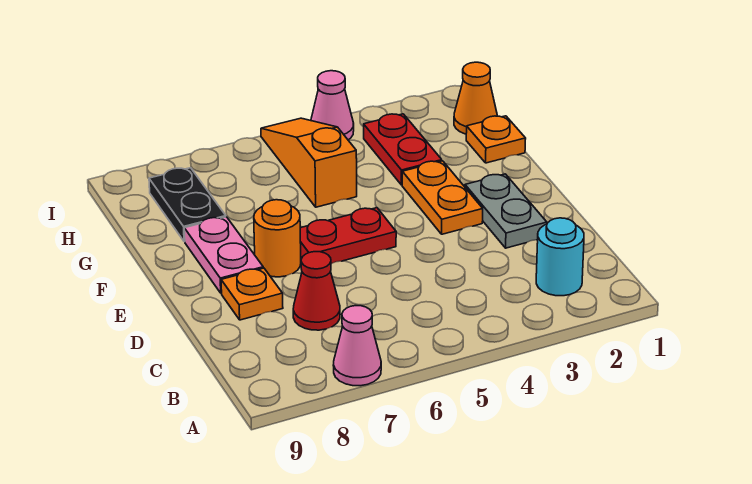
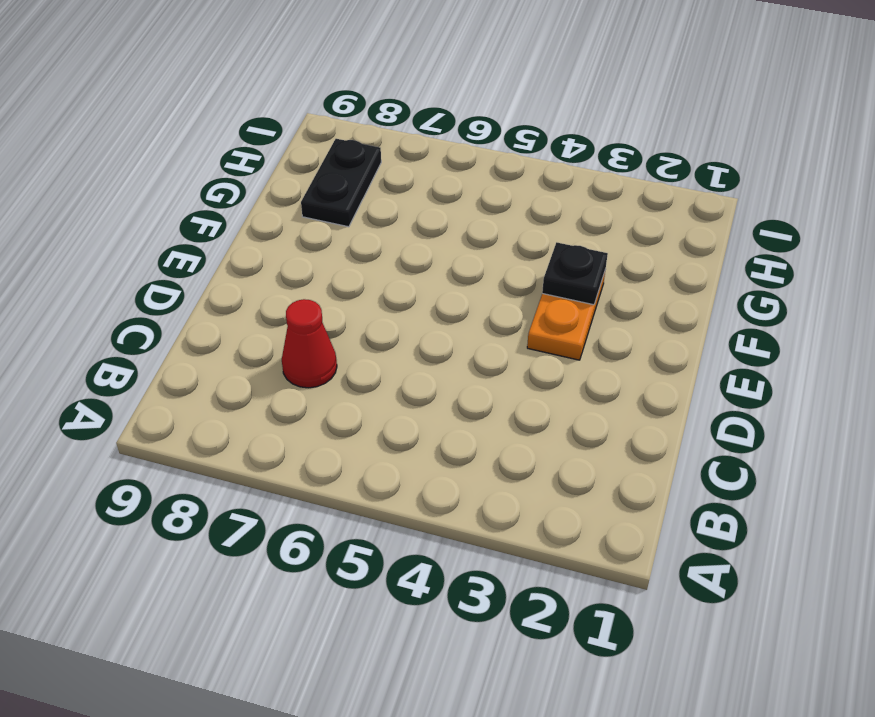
black 1x1 plate [542,242,608,305] -> none
none -> pink 1x1 cone [333,306,381,386]
none -> cyan 1x1 round brick [536,218,584,296]
none -> grey 1x2 plate [465,174,547,248]

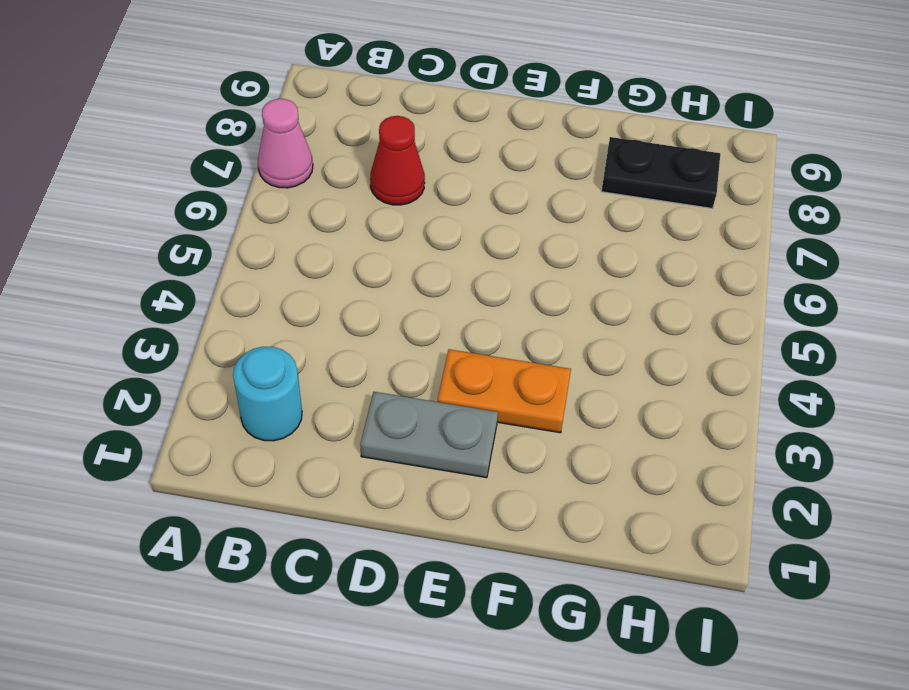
none -> orange 1x1 plate [221,268,283,320]
none -> red 1x2 plate [300,208,396,264]
none -> orange 1x1 round brick [254,200,301,277]

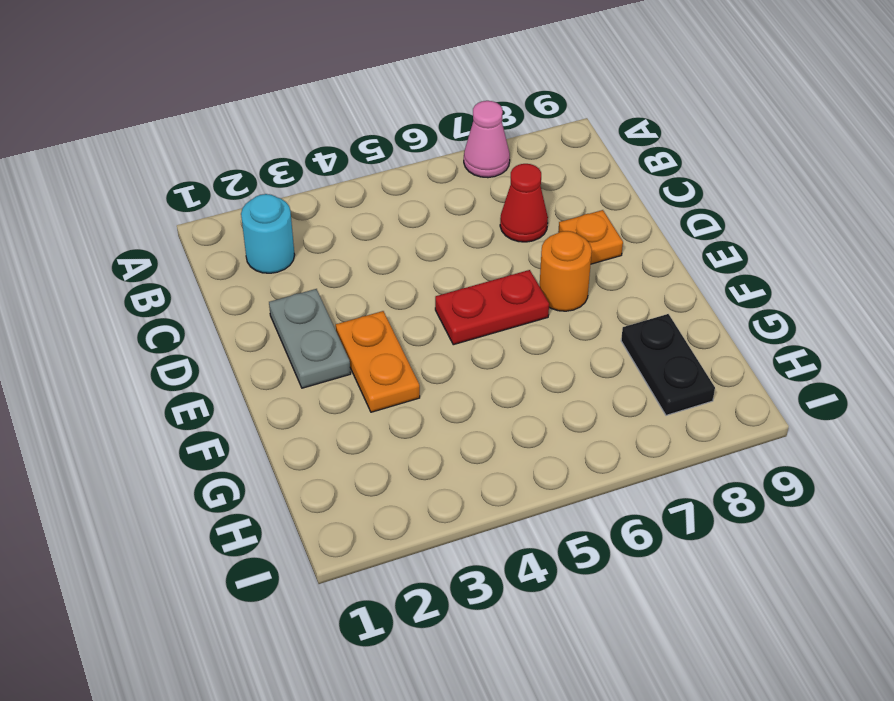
none -> pink 1x2 plate [184,217,263,293]
none -> orange 1x1 plate [466,116,526,163]
none -> red 1x2 plate [364,114,442,185]

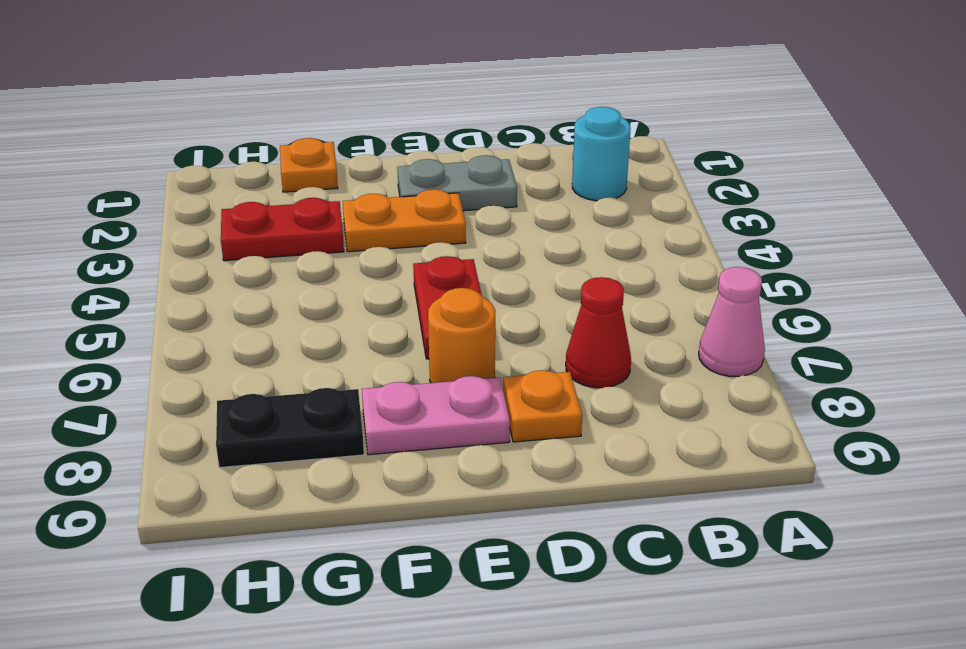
none -> orange 1x3 slope [261,118,357,207]
none -> orange 1x1 cone [454,62,497,134]
none -> pink 1x1 cone [311,71,354,140]

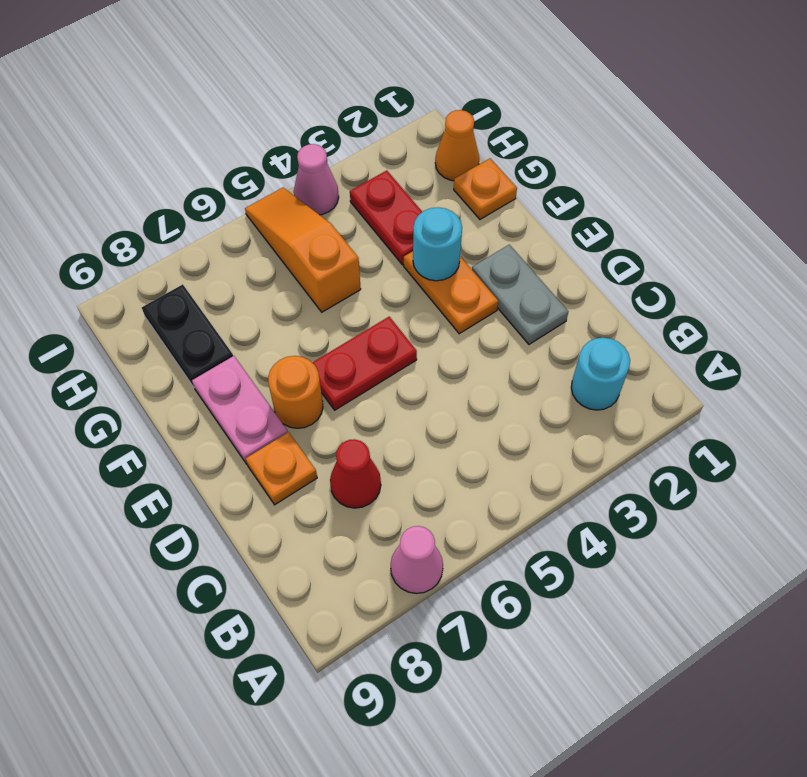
cyan 1x1 round brick [413,207,462,281] -> none

